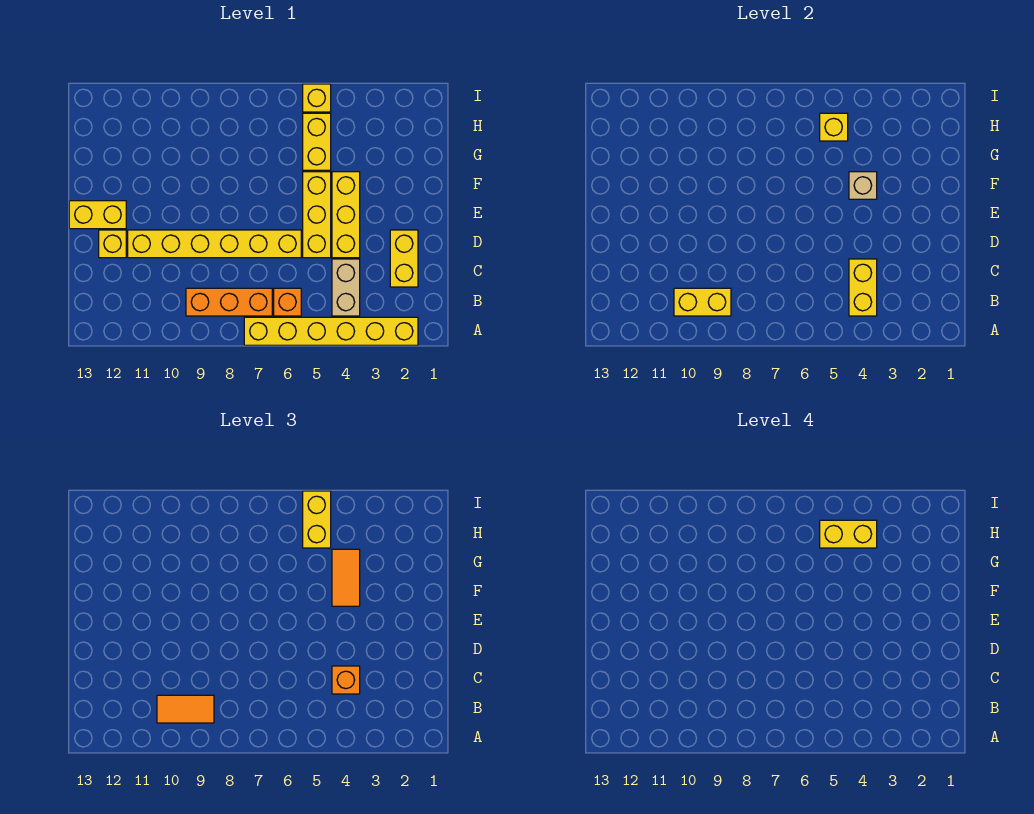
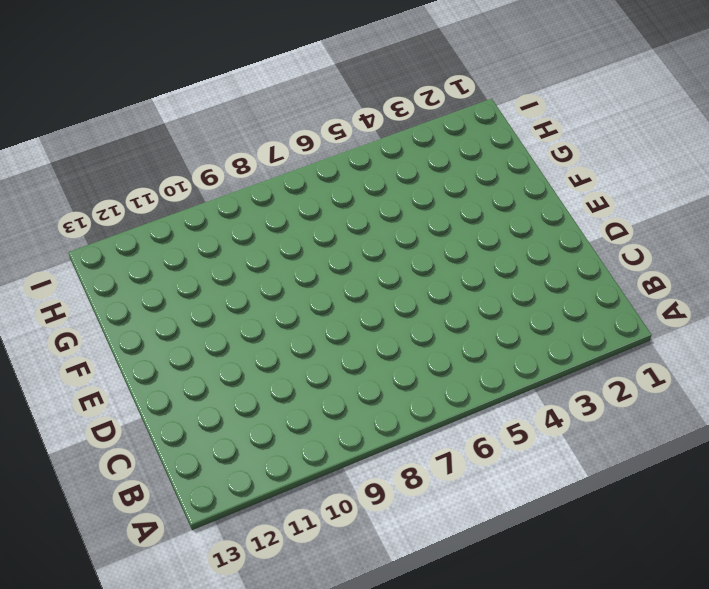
none -> yellow 1x6 brick [244,317,418,345]
none -> tan 1x2 brick [332,259,360,316]
none -> orange 1x1 brick [274,288,301,316]

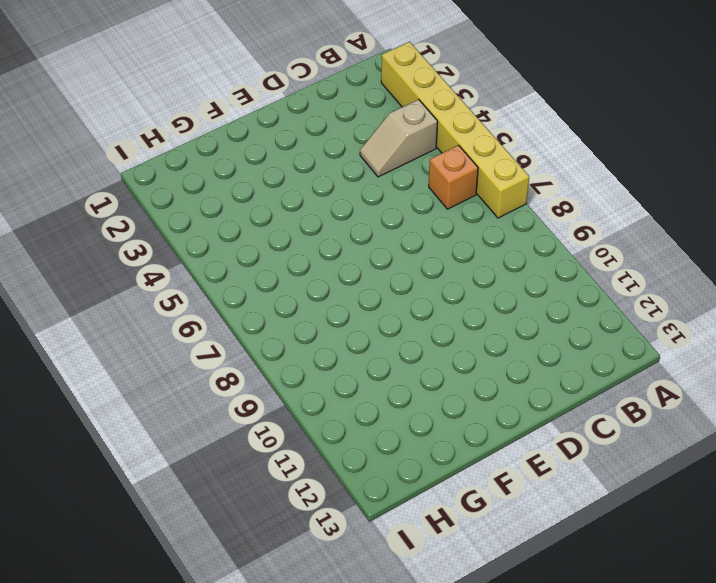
tan 1x2 slope [360,99,438,177] -> tan 1x2 brick [332,259,360,316]
none -> orange 1x3 brick [186,288,272,316]
none -> yellow 1x2 brick [390,230,418,287]
none -> yellow 1x3 brick [332,172,360,258]

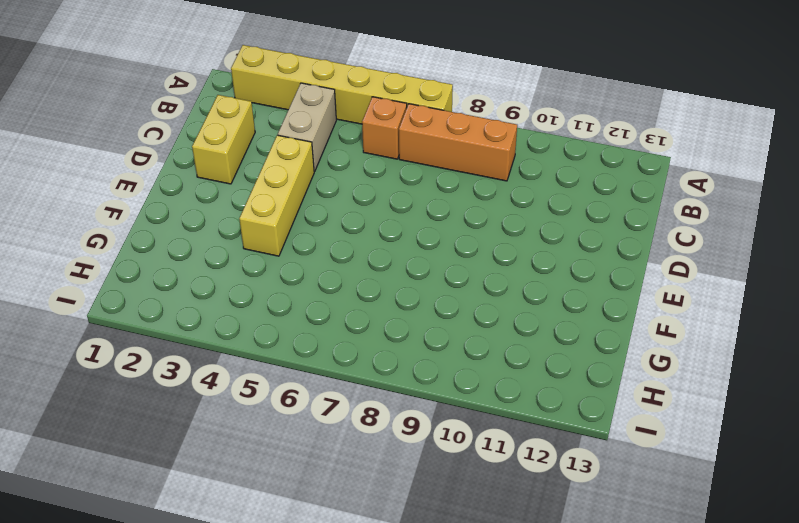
none -> yellow 1x3 brick [303,172,331,258]
none -> yellow 1x6 brick [128,230,301,258]
none -> yellow 1x1 brick [99,230,126,258]

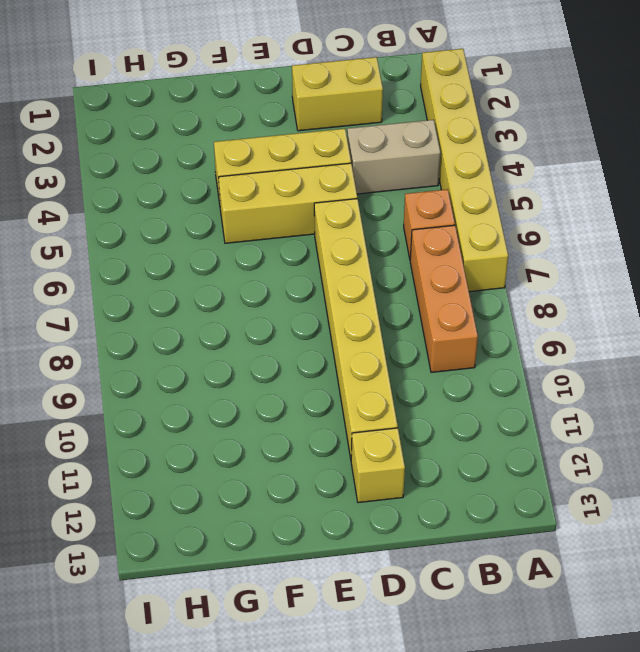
none -> yellow 1x2 brick [69,201,126,229]
none -> yellow 1x2 brick [303,113,331,170]
none -> yellow 1x1 brick [303,84,331,112]

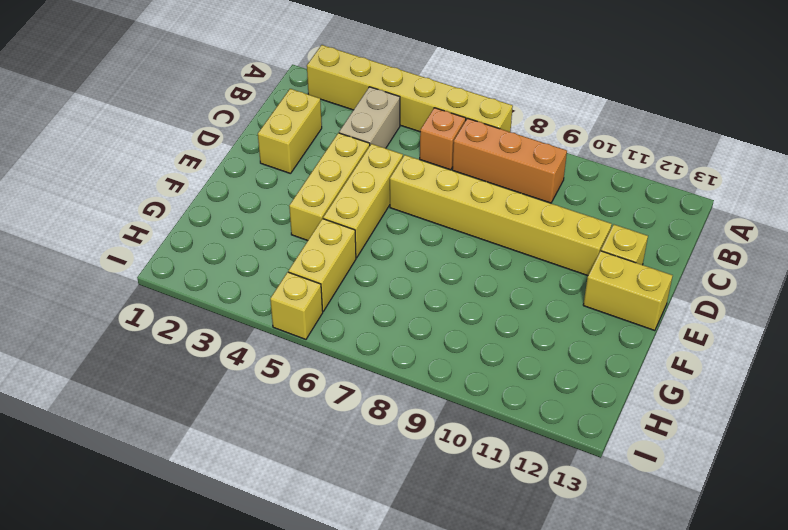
none -> yellow 1x2 brick [849,259,877,316]
none -> yellow 1x2 brick [674,288,731,316]
none -> tan 1x1 brick [849,172,877,199]

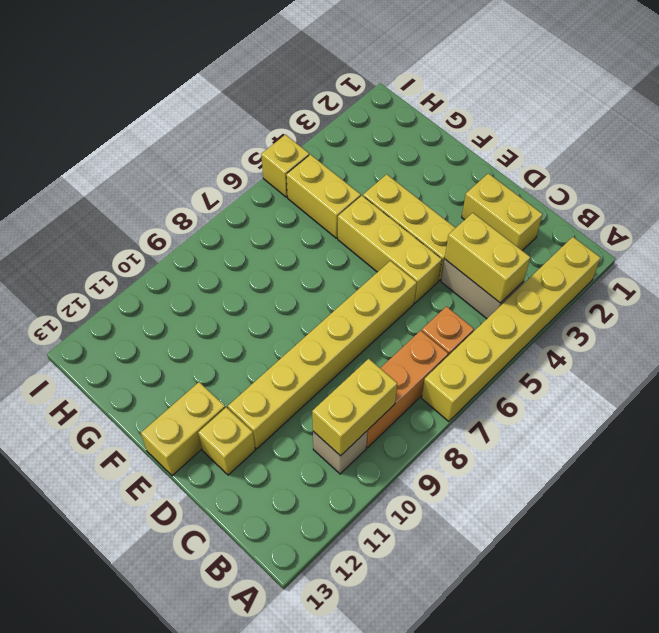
tan 1x1 brick [313,431,367,474] -> tan 1x1 brick moved to [849,172,877,199]
none -> yellow 1x1 brick [820,113,848,141]
none -> orange 1x2 tile [157,695,214,723]
none -> orange 1x1 brick [332,666,360,694]

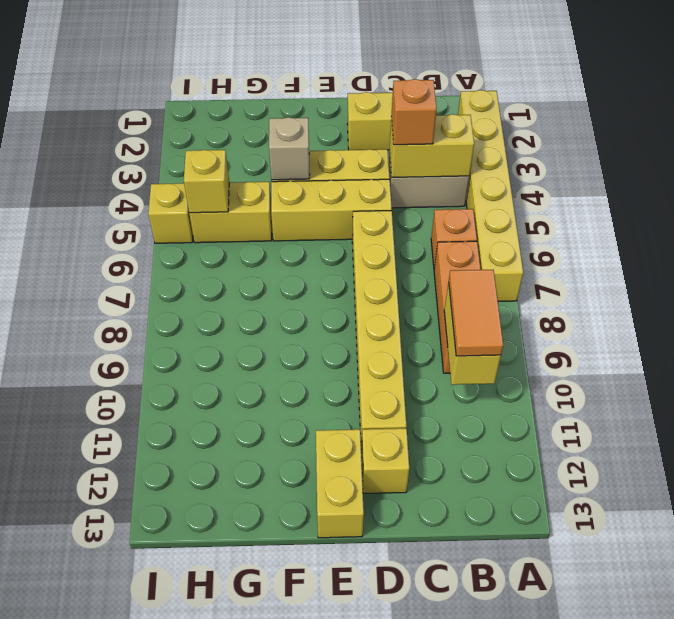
none -> orange 1x2 tile [332,549,360,606]
none -> yellow 1x2 brick [303,491,331,548]
none -> yellow 1x2 brick [820,520,877,548]

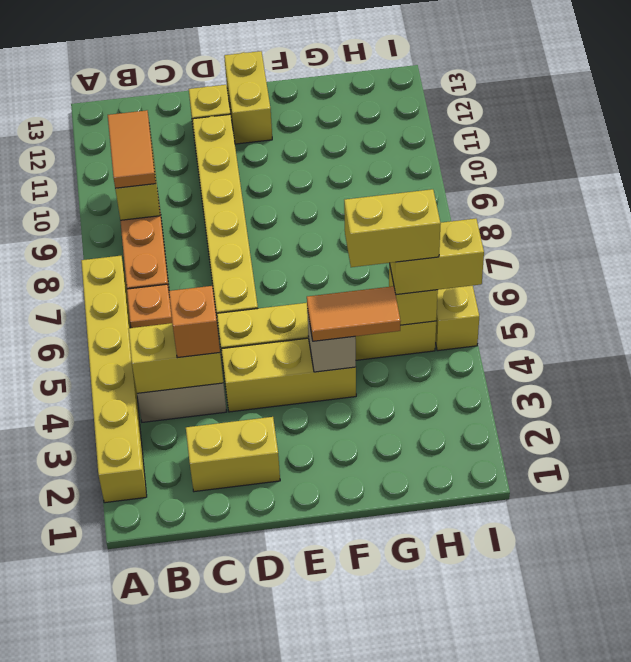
yellow 1x2 brick [344,189,441,267] -> yellow 1x2 brick turned to [820,520,877,548]

